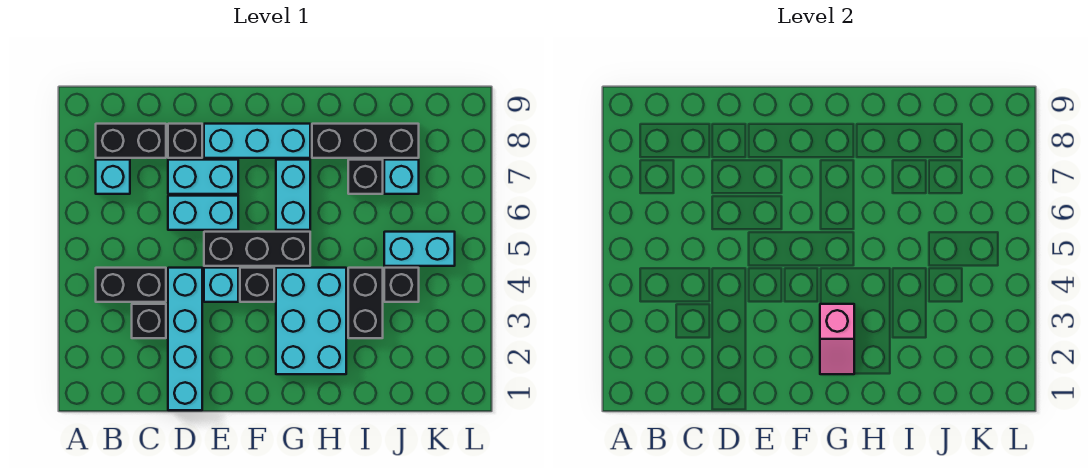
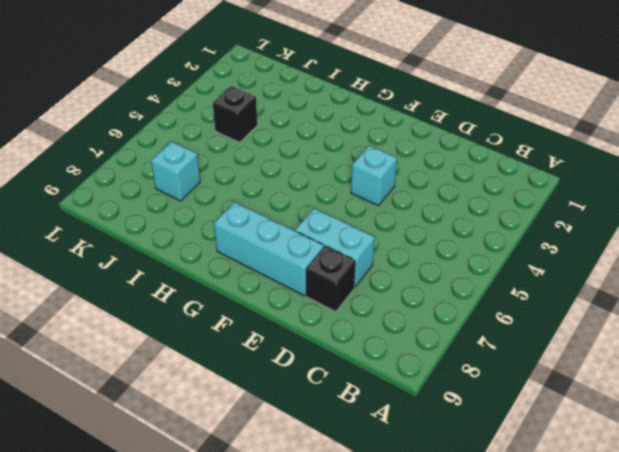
none -> black 1x2 brick [96,268,166,302]
none -> cyan 1x1 brick [96,160,130,194]
none -> black 1x2 brick [96,124,166,158]

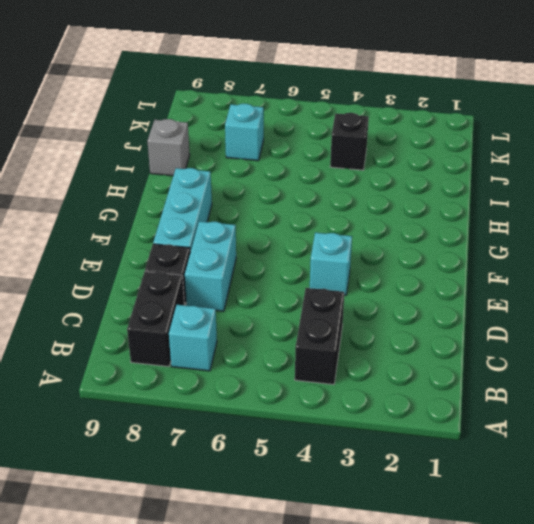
grey 1x1 brick [147,119,190,176] -> none
none -> black 1x1 brick [132,304,166,338]
none -> cyan 1x4 brick [168,268,202,410]
none -> cyan 1x2 brick [168,196,238,230]

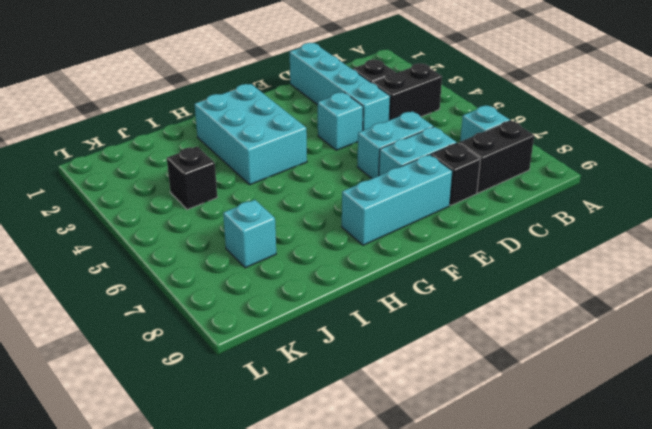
none -> black 1x3 brick [204,232,310,266]
none -> black 1x1 brick [240,268,274,302]
none -> cyan 1x2 brick [276,160,310,230]

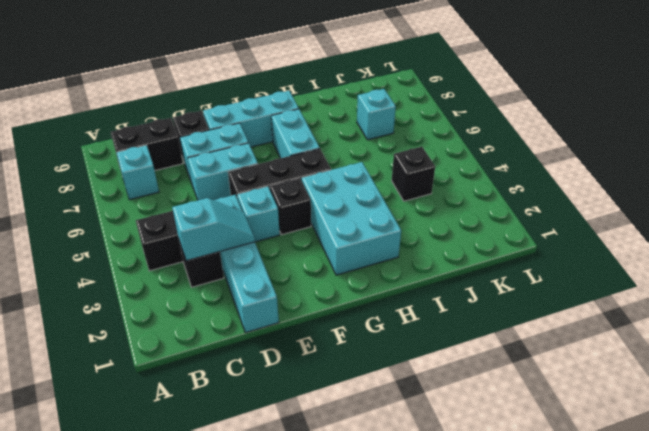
cyan 1x2 slope [172,198,255,261] -> none
none -> black 1x3 brick [312,124,419,158]
none -> black 1x2 brick [348,268,383,338]
none -> black 1x1 brick [348,160,383,194]

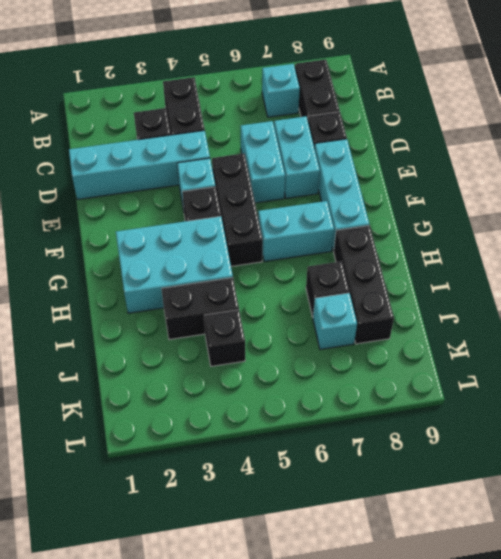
none -> cyan 1x2 brick [384,232,455,266]
none -> pink 1x2 slope [820,304,854,374]

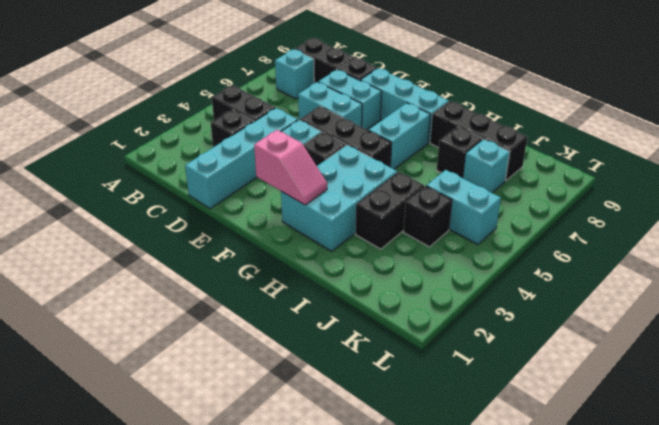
pink 1x2 slope [254,130,327,205] -> pink 1x2 slope turned to [820,304,854,374]

